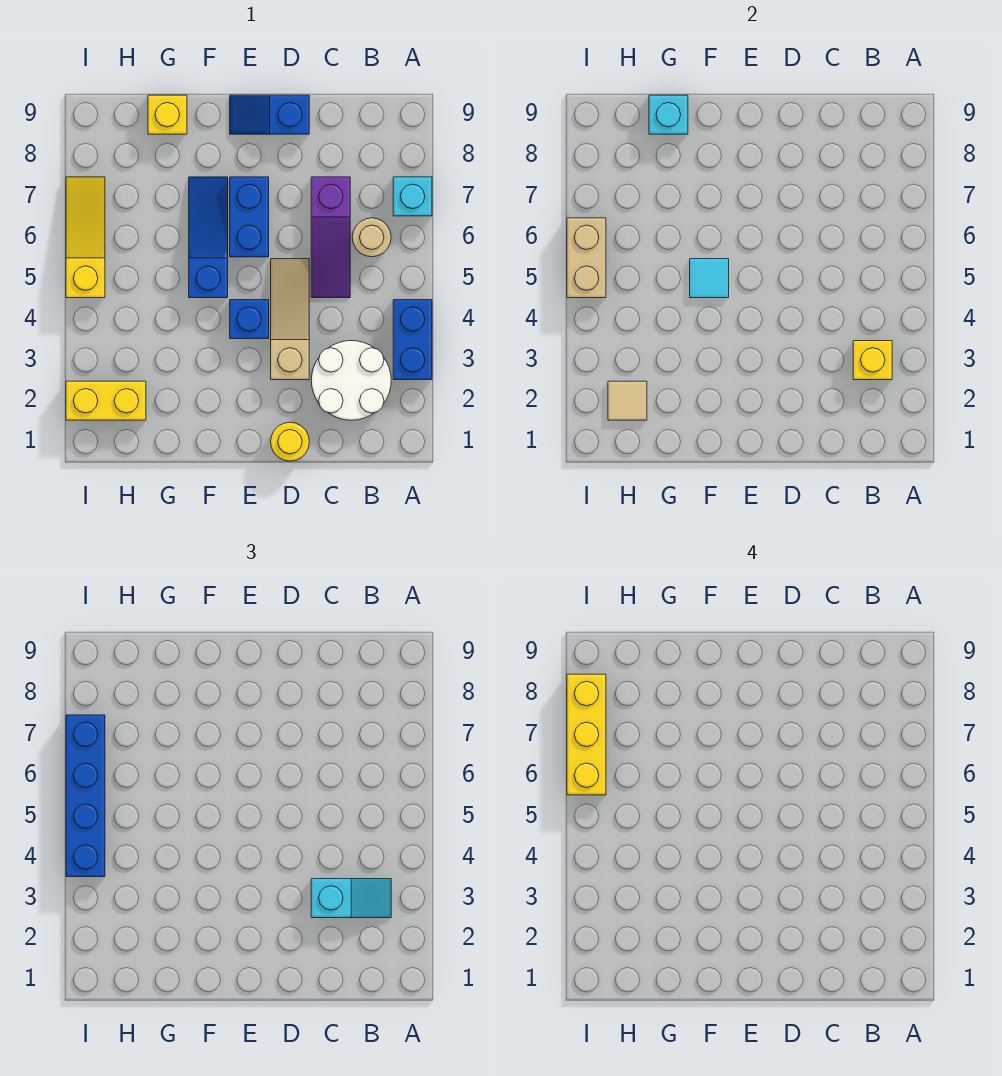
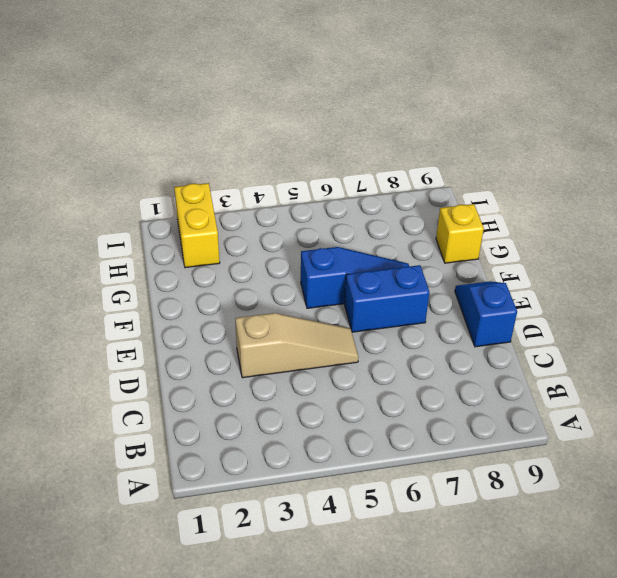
none -> blue 1x2 brick [393,300,432,380]
none -> cyan 1x1 brick [393,177,432,216]
none -> white 2x2 round brick [311,341,391,420]

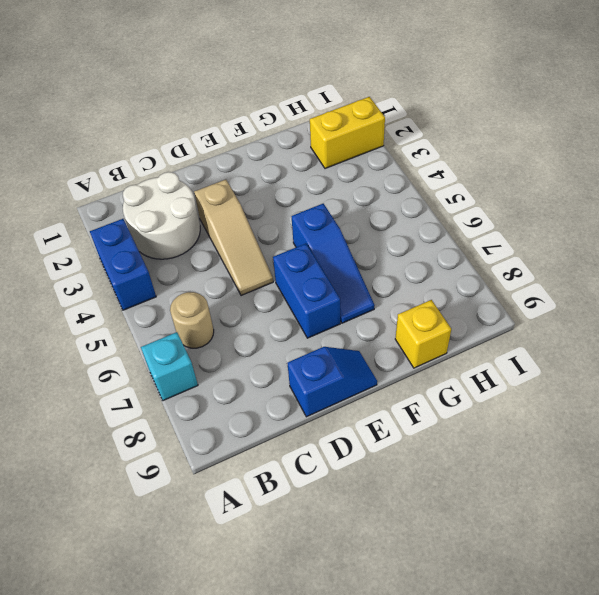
none -> purple 1x3 slope [311,177,350,298]
none -> yellow 1x1 round brick [271,422,309,461]
none -> blue 1x1 brick [230,300,269,339]

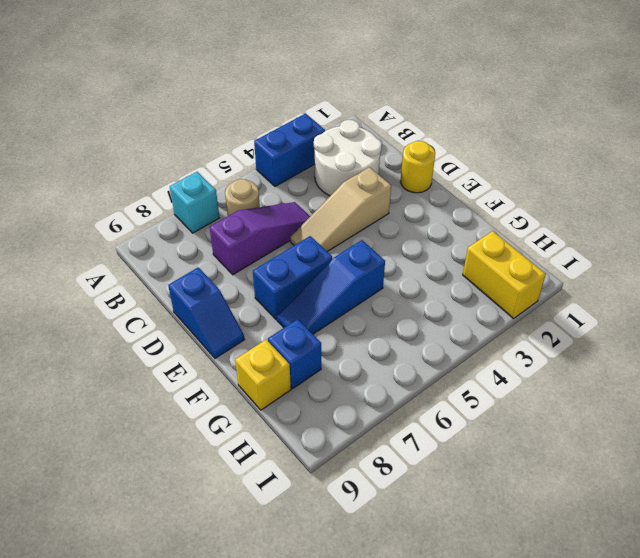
blue 1x1 brick [268,319,321,389] -> blue 1x1 brick moved to [230,300,269,339]
none -> yellow 1x3 slope [66,177,105,298]
none -> yellow 1x1 brick [853,341,892,380]
none -> cyan 1x1 tile [690,259,729,298]

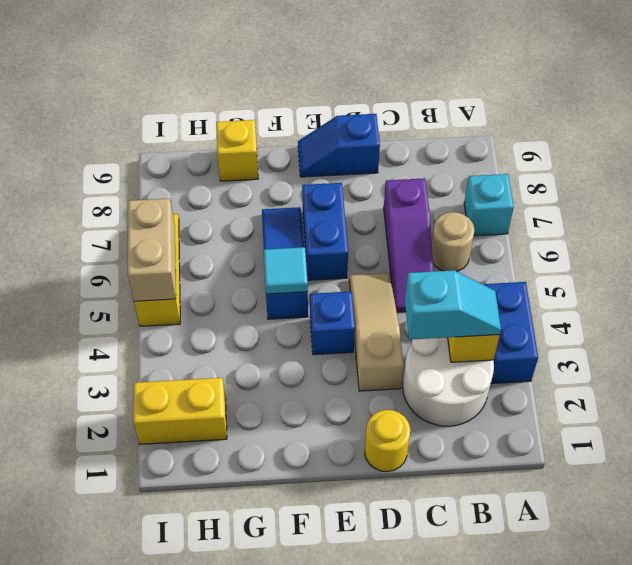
none -> cyan 1x1 brick [649,95,688,134]
none -> tan 1x1 tile [608,381,647,420]
none -> blue 1x4 brick [66,715,105,877]

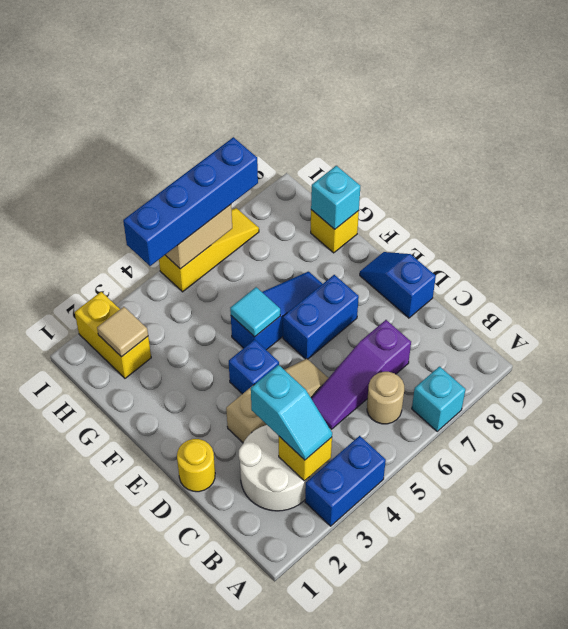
none -> yellow 1x3 brick [567,674,606,795]

